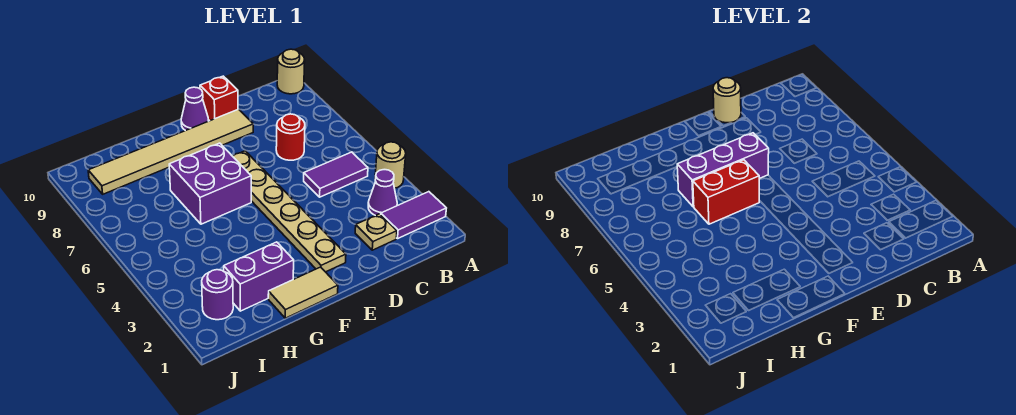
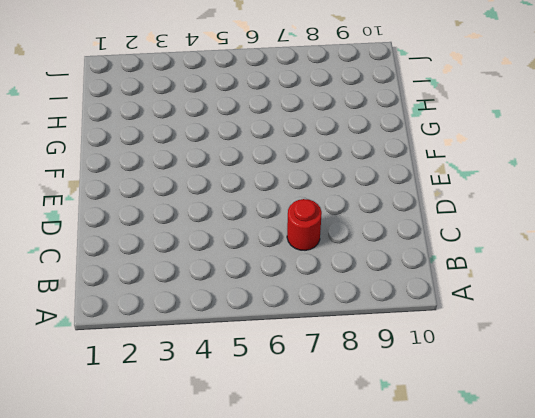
none -> purple 1x2 tile [381,192,446,239]
none -> tan 1x1 round brick [375,142,406,188]
none -> tan 1x1 round brick [277,49,305,94]

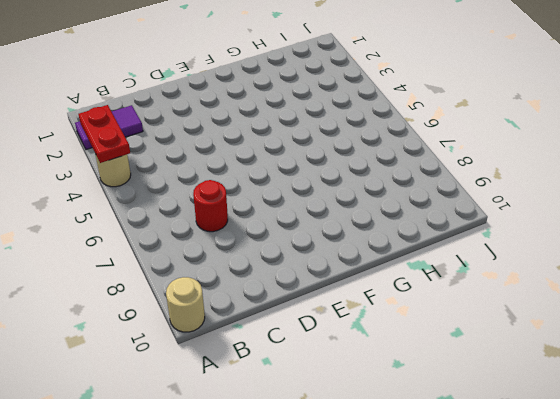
red 1x2 plate [78,105,130,163] -> none
none -> purple 1x1 cone [368,170,397,216]
none -> purple 1x2 tile [304,152,368,197]
none -> tan 1x1 plate [355,214,397,250]

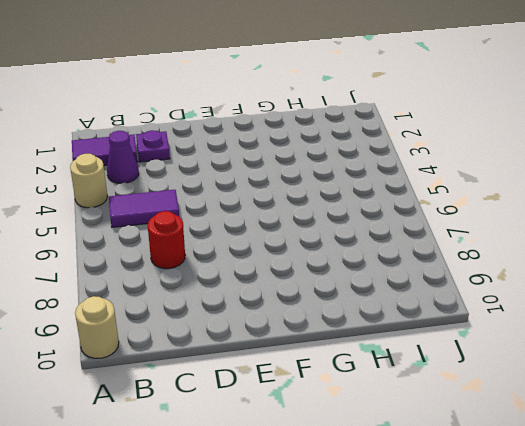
purple 1x1 plate [136,130,170,162] -> tan 1x1 plate [355,214,397,250]
none -> tan 1x6 tile [88,109,253,194]
none -> red 1x1 brick [200,76,238,121]
none -> tan 1x6 plate [233,151,346,272]

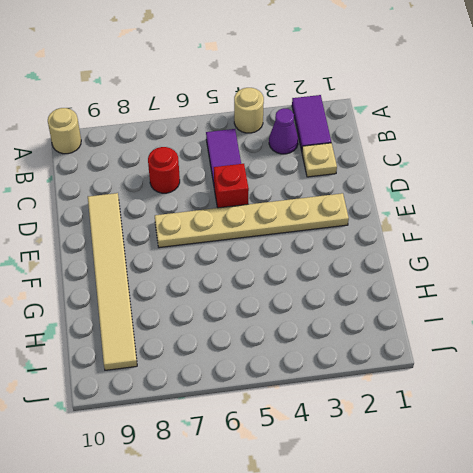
red 1x1 brick [214,164,249,208] -> red 1x1 brick moved to [200,76,238,121]
none -> purple 1x1 cone [181,87,209,131]
none -> tan 1x2 tile [268,267,338,318]
none -> purple 2x2 brick [169,143,251,224]

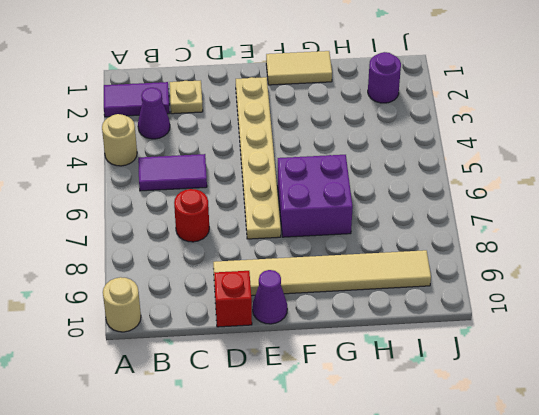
none -> purple 1x2 brick [224,242,294,311]
none -> tan 1x1 round brick [713,78,741,123]
none -> purple 1x3 brick [677,133,769,207]

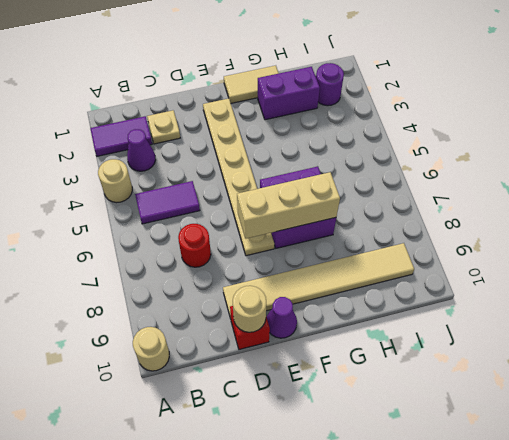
tan 1x3 brick [237,172,340,239] -> purple 1x3 brick [677,133,769,207]
none -> red 1x2 brick [693,160,759,224]

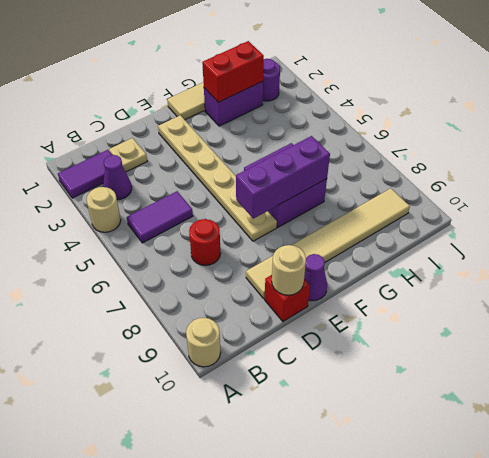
red 1x2 brick [202,41,264,102] -> red 1x2 brick moved to [693,160,759,224]

